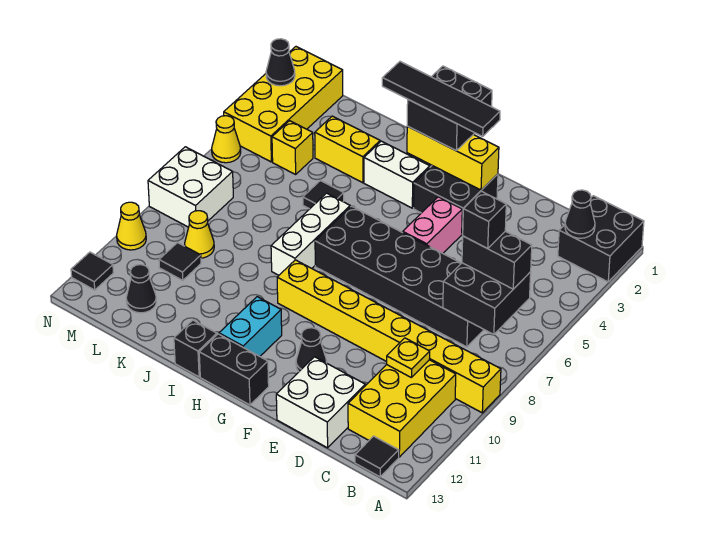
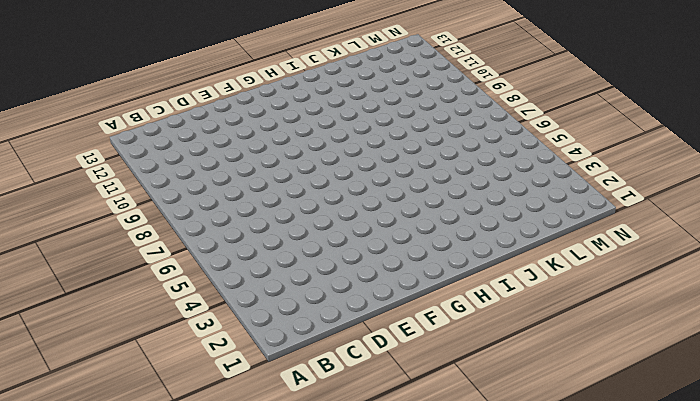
none -> black 2x2 brick [558,196,644,282]
none -> yellow 1x8 brick [277,260,501,413]
none -> yellow 2x3 brick [348,360,456,457]
none -> black 1x1 tile [355,436,399,477]

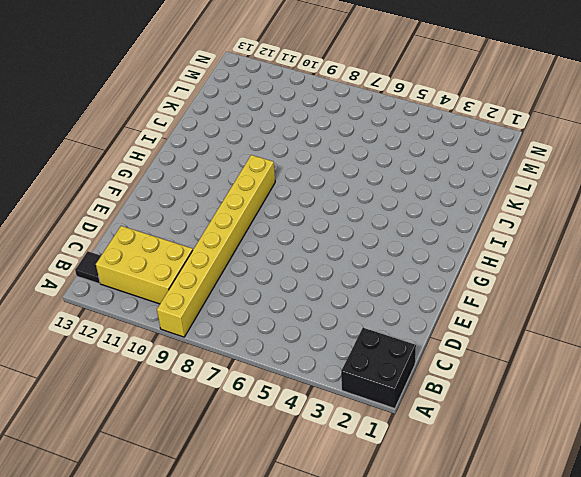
none -> black 2x6 brick [315,206,484,347]
none -> white 2x2 brick [276,357,365,448]
none -> black 2x2 brick [414,166,498,234]
none -> pink 1x2 brick [403,197,462,253]

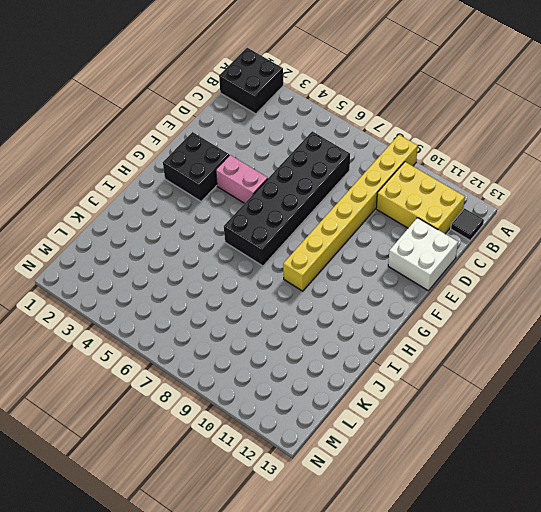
none -> black 1x1 cone [296,328,327,371]
none -> black 1x2 brick [199,334,269,405]
none -> white 1x2 brick [364,141,430,208]
none -> cyan 1x2 brick [219,297,282,356]

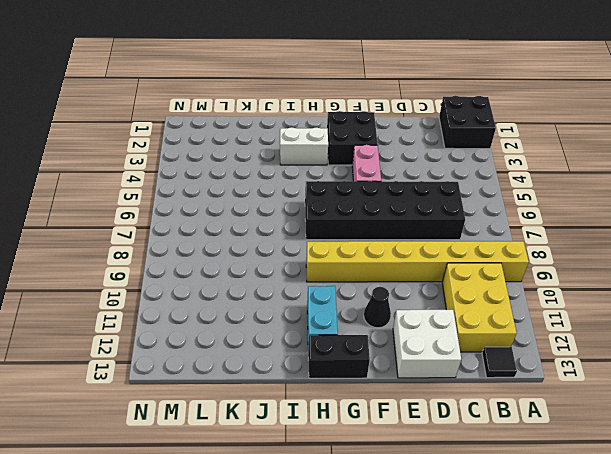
none -> white 1x3 brick [271,193,350,275]
none -> black 1x1 brick [174,320,217,377]
none -> yellow 1x2 brick [315,116,380,183]
none -> black 1x1 tile [303,181,344,209]

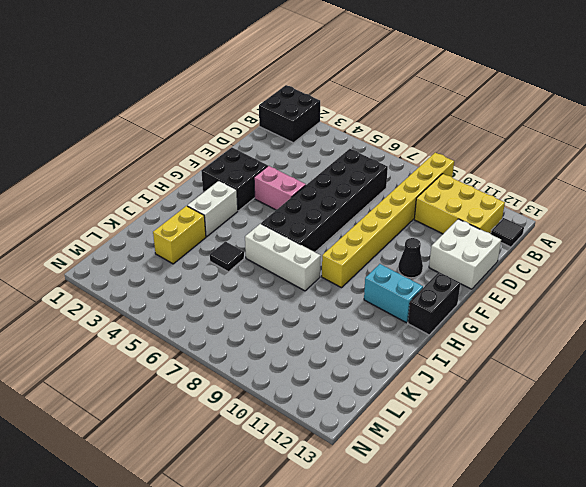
none -> black 1x1 brick [174,320,217,377]
none -> yellow 1x1 brick [272,121,313,174]
none -> yellow 1x1 cone [185,211,214,258]
none -> black 1x1 tile [159,243,201,280]

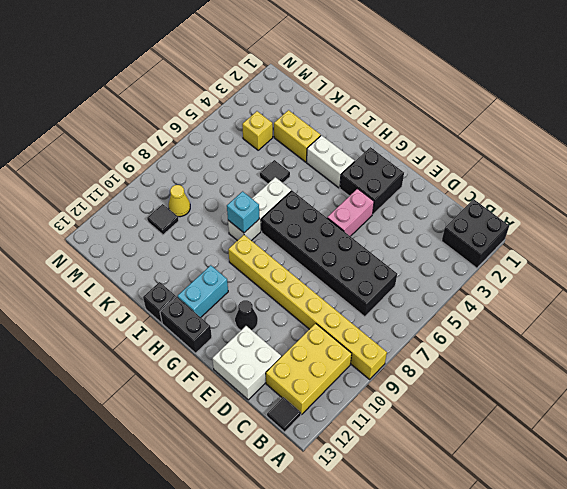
cyan 1x1 brick [227,191,259,233] -> none
none -> black 1x1 cone [126,265,156,313]
none -> yellow 2x4 brick [224,47,343,162]
none -> white 2x2 brick [148,147,233,227]
none -> yellow 1x1 cone [212,116,241,163]

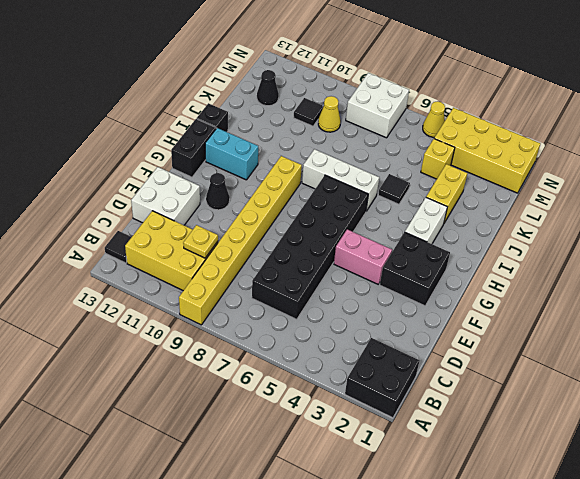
none -> yellow 1x1 cone [117,202,146,250]
none -> black 1x1 tile [71,252,113,290]
none -> black 1x1 cone [565,190,595,238]
none -> black 2x2 brick [443,263,531,334]

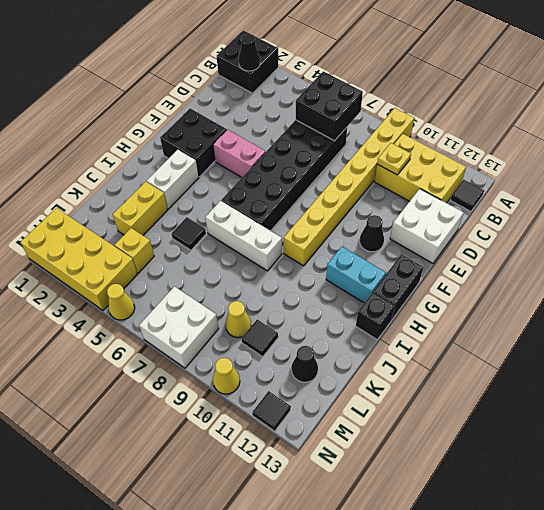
none -> yellow 1x3 brick [407,126,499,190]
none -> black 1x1 cone [266,39,295,86]
none -> black 1x2 brick [462,231,532,289]
none -> black 2x2 brick [407,66,492,150]

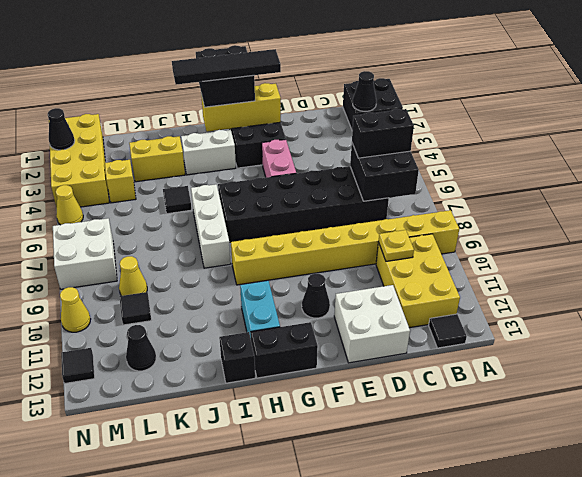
none -> black 1x1 brick [463,191,506,249]

